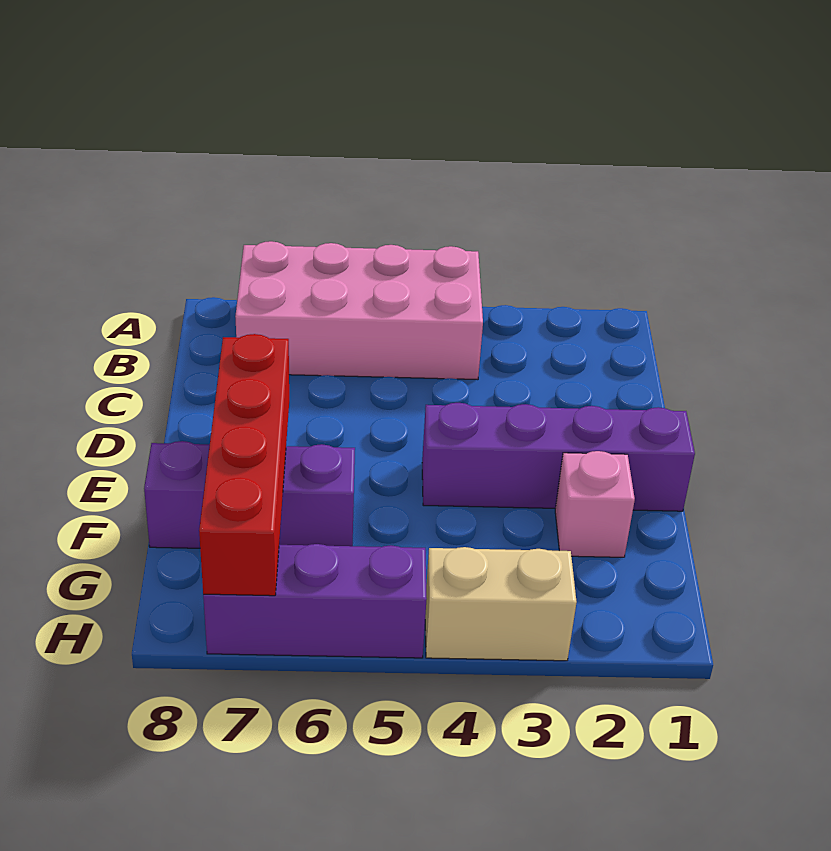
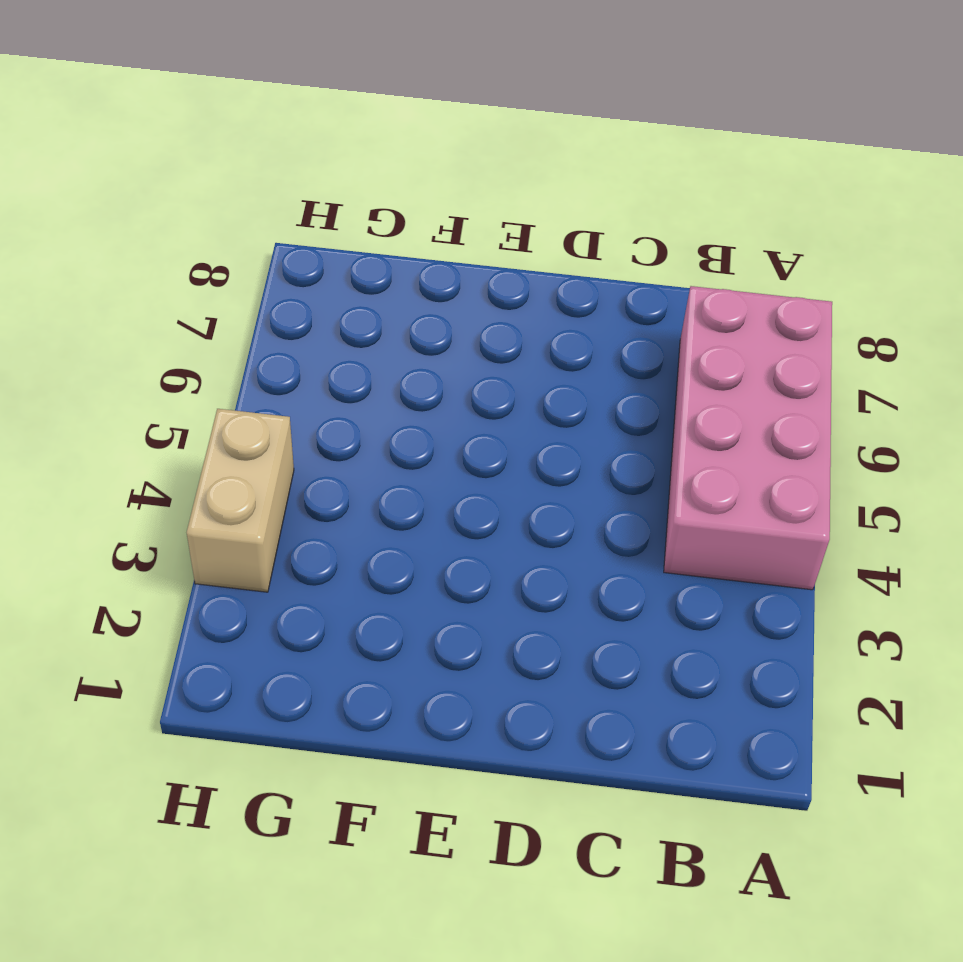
none -> purple 1x4 brick [422,403,695,511]
none -> pink 1x1 brick [555,451,635,557]

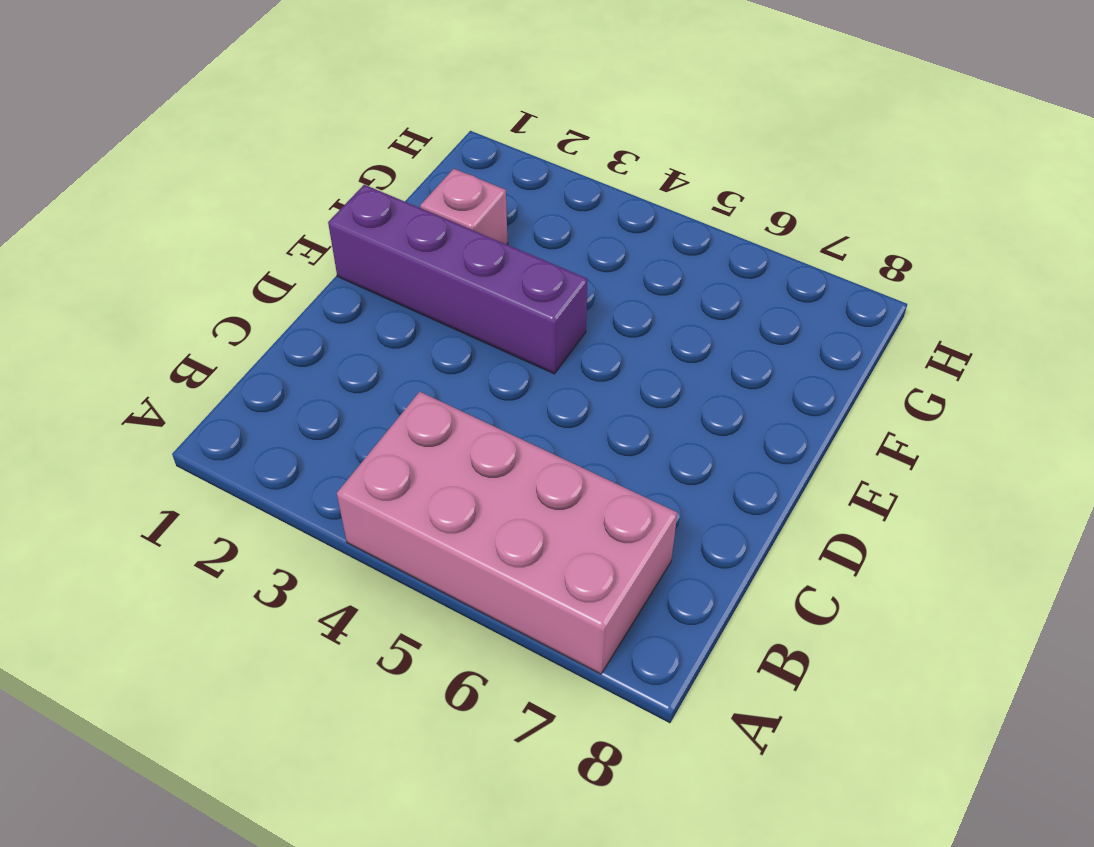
none -> purple 1x3 brick [144,441,355,548]
none -> tan 1x2 brick [425,547,577,661]

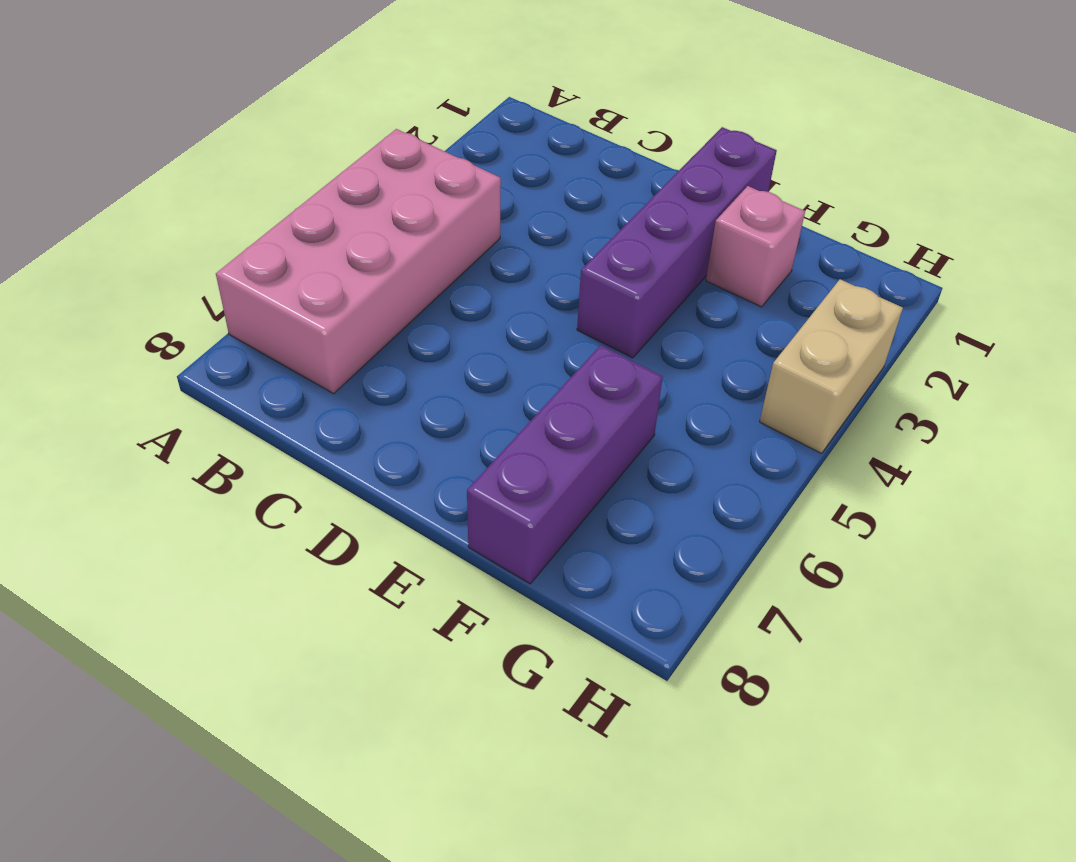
none -> purple 1x3 brick [203,544,427,658]
none -> red 1x4 brick [199,334,289,596]

